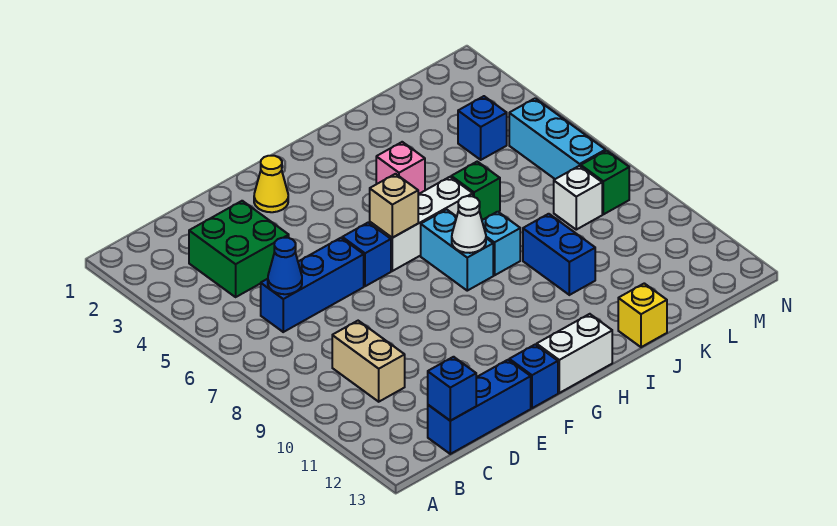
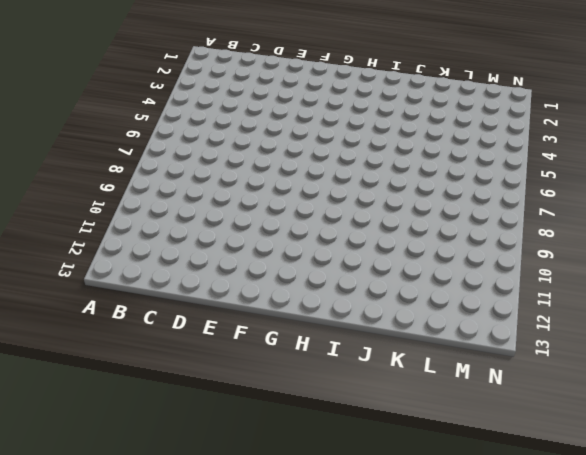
none -> green 2x2 brick [189,201,289,297]
none -> blue 1x3 brick [261,238,364,332]
none -> tan 1x2 brick [332,321,405,402]

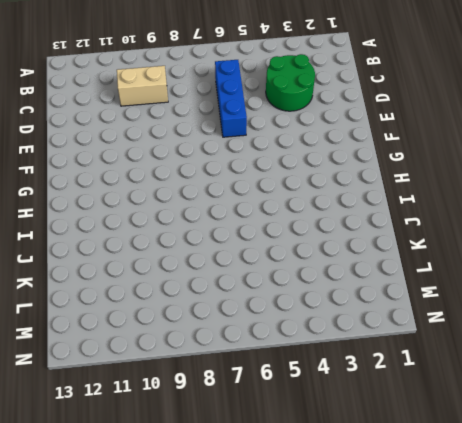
green 2x2 round brick [266,54,315,111] -> green 2x2 brick [189,201,289,297]
none -> blue 1x3 brick [428,360,531,454]
none -> yellow 1x1 cone [254,156,288,212]
none -> blue 1x1 brick [342,223,391,286]

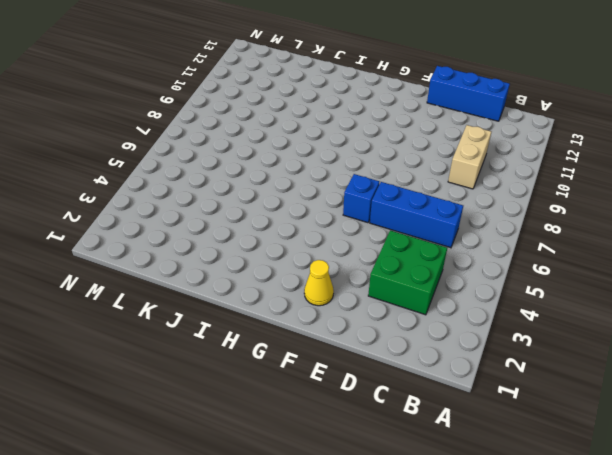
none -> blue 1x1 brick [509,344,558,408]
none -> white 1x3 brick [370,177,473,271]
none -> white 1x2 brick [537,314,612,393]

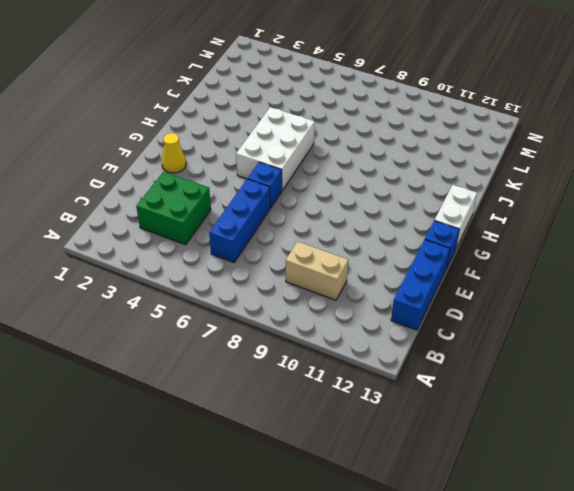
white 2x3 brick [236,107,315,191] -> white 1x3 brick [370,177,473,271]
none -> cyan 1x2 brick [421,209,493,291]
none -> pink 1x1 brick [376,142,425,194]
none -> cyan 1x1 brick [482,212,520,275]

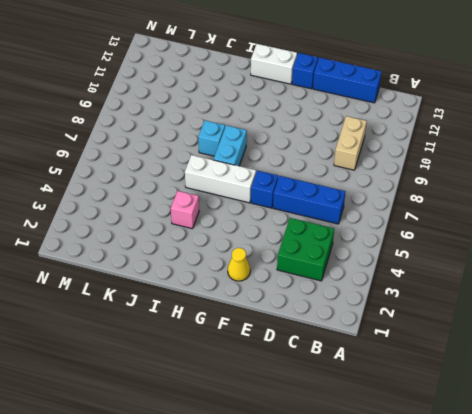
none -> green 1x1 brick [451,162,500,220]
none -> blue 1x2 brick [523,214,595,295]
none -> yellow 1x1 brick [618,283,667,347]

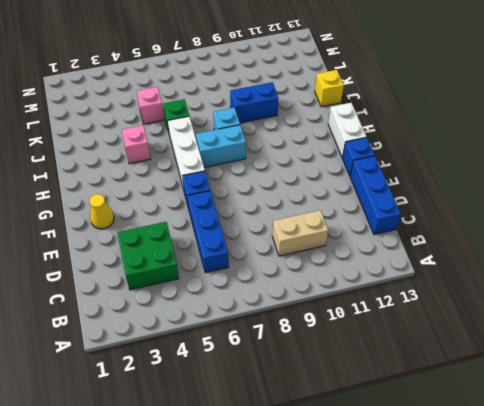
pink 1x1 brick [137,87,164,124] -> none
none -> blue 1x1 brick [458,96,507,160]
none -> white 1x1 brick [554,166,602,230]
none -> cyan 1x3 brick [509,98,606,179]

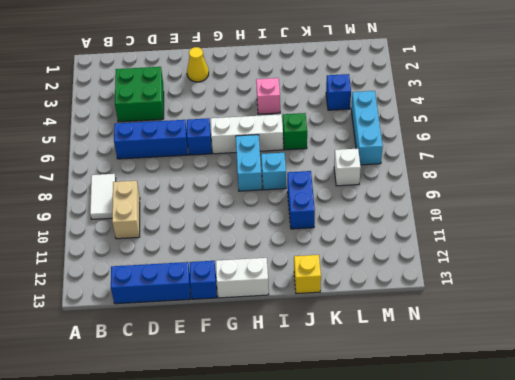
white 1x2 tile [90,174,116,219] -> none
none -> green 1x1 brick [581,151,629,214]
none -> blue 1x1 cone [268,238,302,294]
none -> blue 1x1 brick [428,357,476,421]

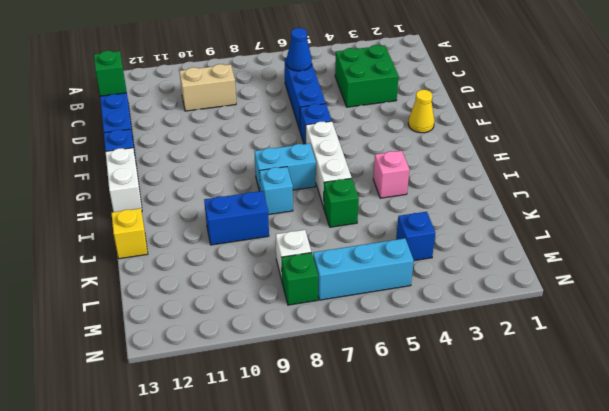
green 1x1 brick [94,51,126,96] -> blue 1x1 brick [428,357,476,421]
none -> tan 1x1 brick [370,174,418,238]
none -> white 1x1 cone [452,196,486,253]

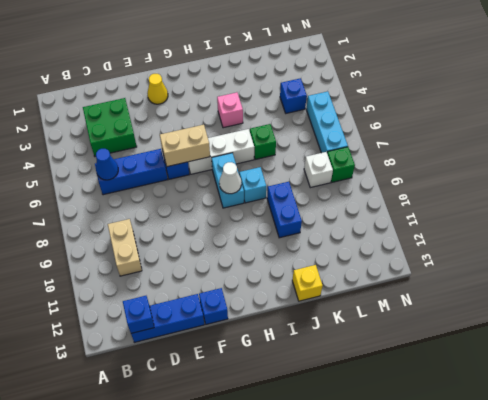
tan 1x2 brick [160,125,210,167] -> tan 1x1 brick [370,174,418,238]
none -> white 1x2 brick [537,314,612,393]

